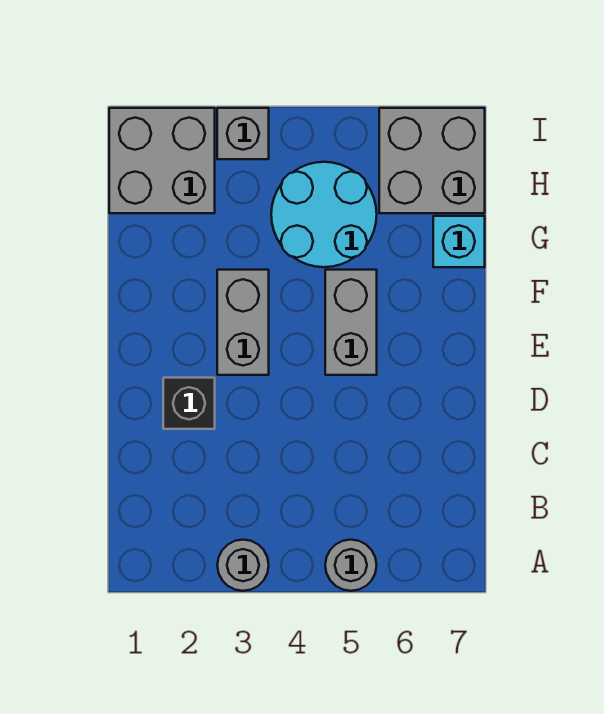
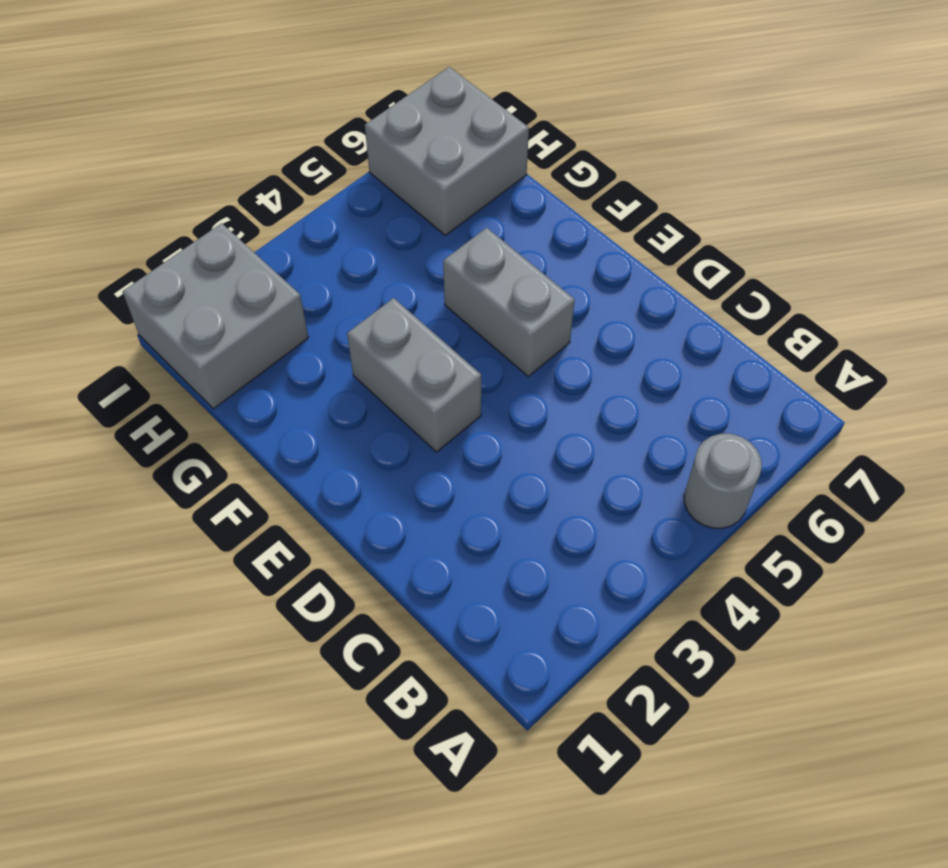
none -> grey 1x1 round brick [217,540,269,591]
none -> black 1x1 brick [163,378,215,429]

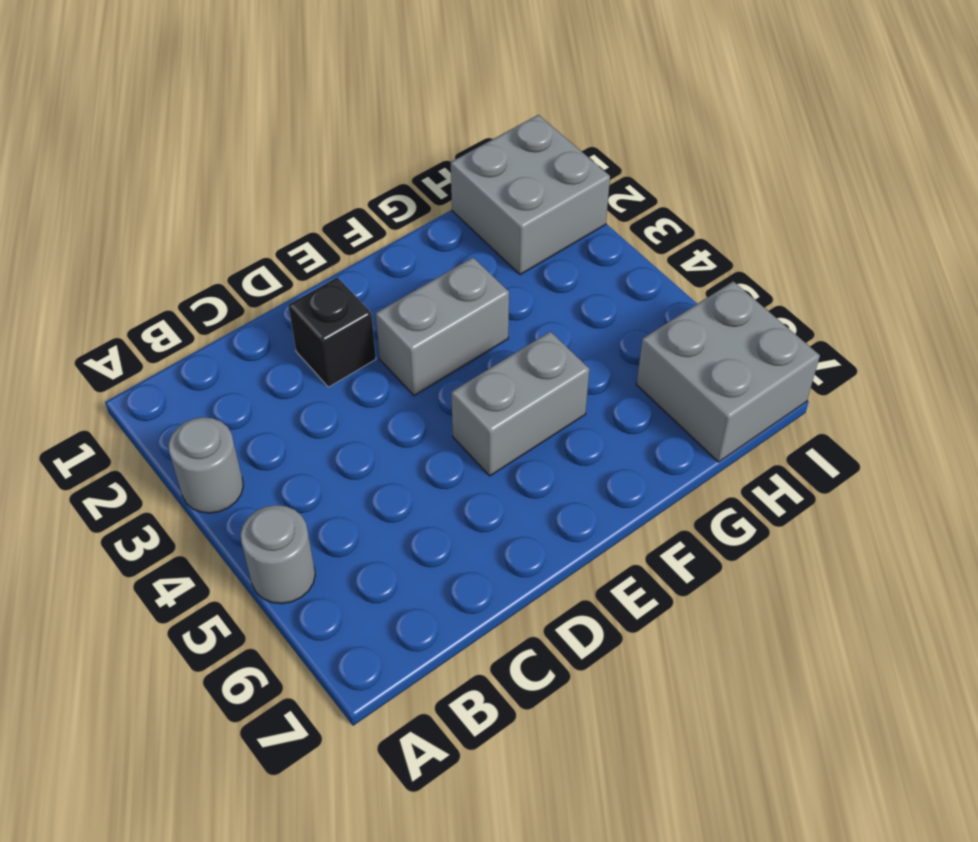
none -> cyan 2x2 round brick [271,162,377,267]
none -> cyan 1x1 brick [433,216,485,267]

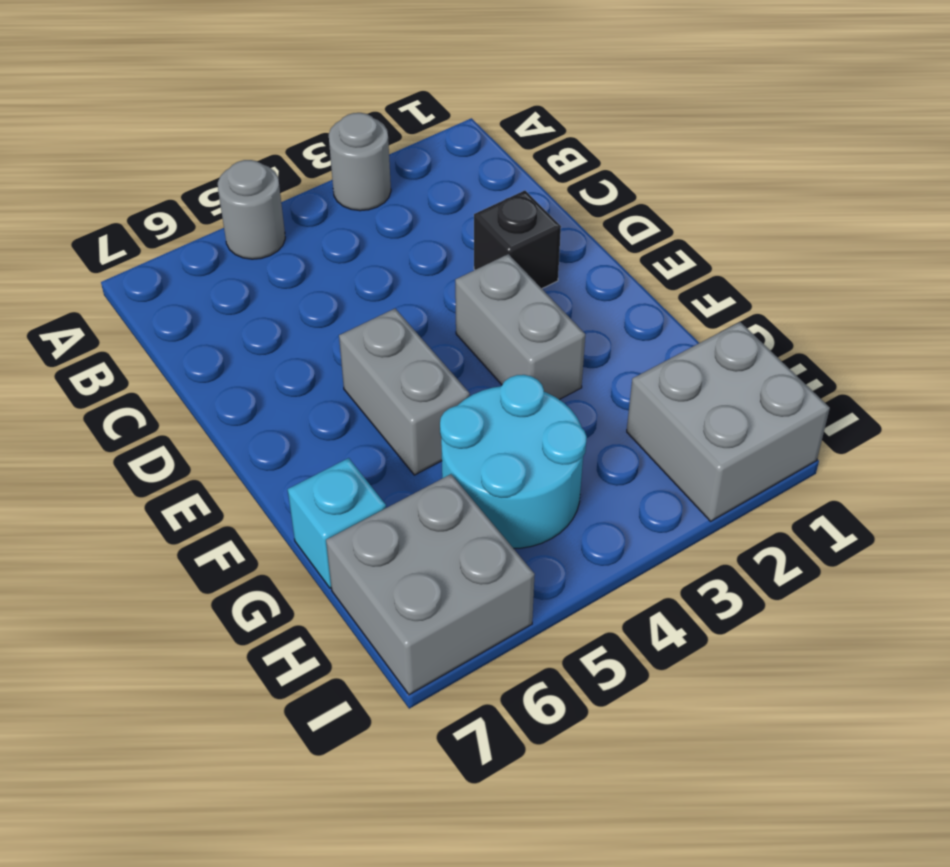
none -> grey 1x1 brick [217,108,269,159]

